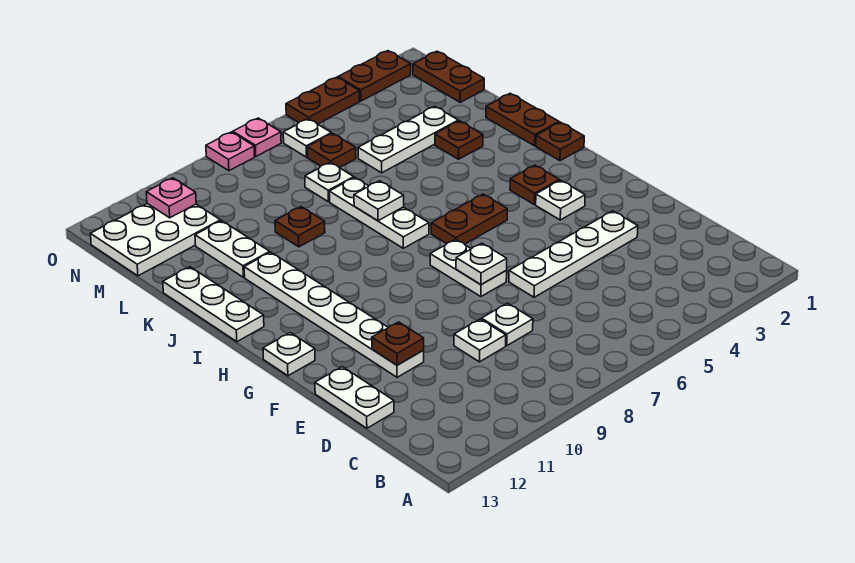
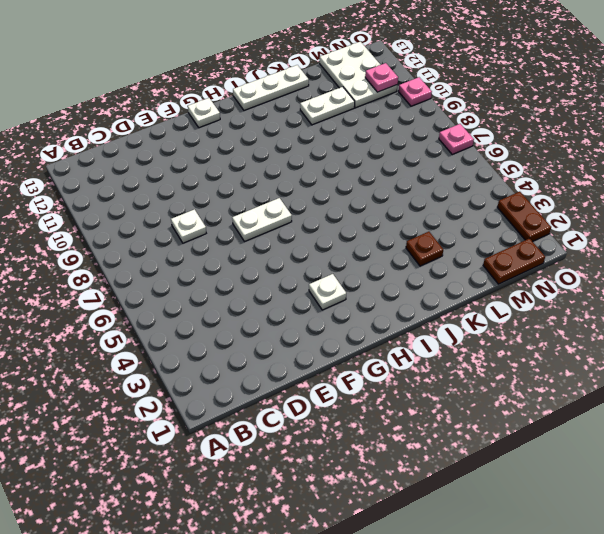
pink 1x1 plate [399,77,432,106] -> pink 1x1 plate moved to [206,132,255,171]
none -> white 1x1 plate [454,319,506,362]
none -> white 1x2 plate [315,367,394,428]
none -> white 1x4 plate [509,211,638,297]
none -> white 1x6 plate [244,252,424,377]

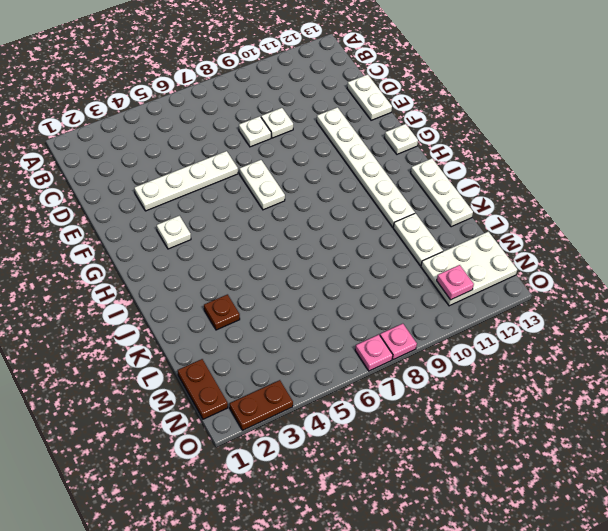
none -> brown 1x1 plate [510,165,559,205]
none -> brown 1x2 plate [431,194,507,244]
none -> brown 1x1 plate [536,122,584,161]
none -> white 1x3 plate [329,178,429,248]

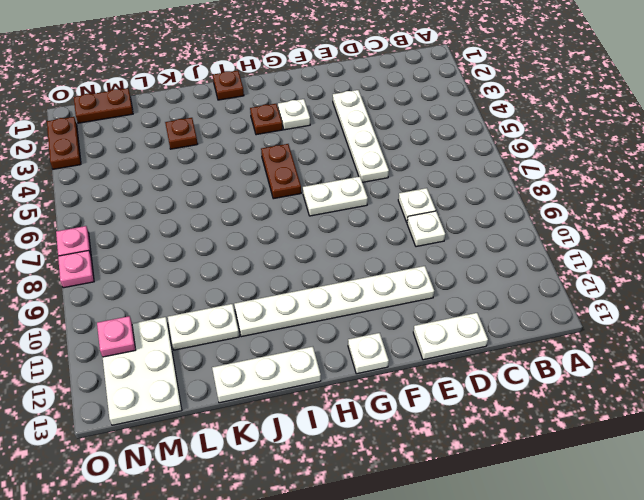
none -> white 1x3 plate [329,178,429,248]
none -> brown 1x2 plate [486,93,559,146]
none -> brown 1x1 plate [275,207,325,247]
none -> white 1x3 plate [358,106,458,173]

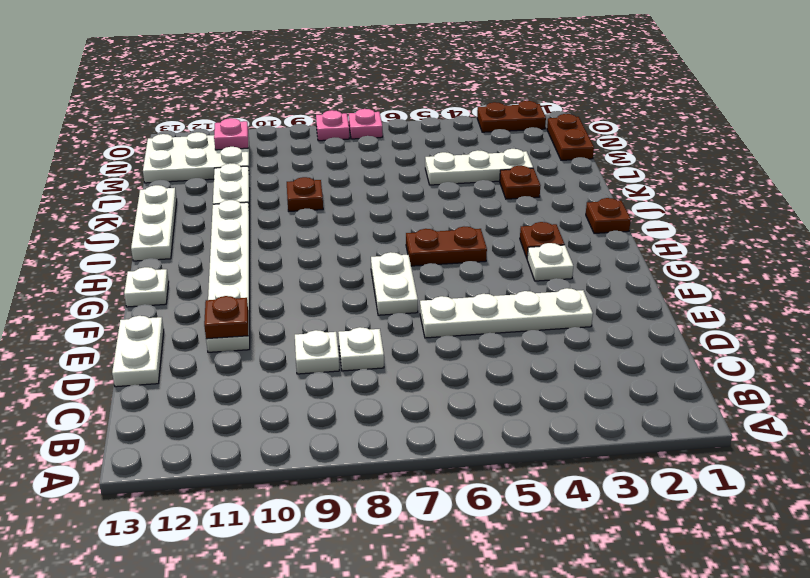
none -> white 1x3 plate [329,178,429,248]
none -> brown 1x2 plate [486,93,559,146]
none -> white 1x1 plate [305,162,354,202]
none -> brown 1x1 plate [307,133,356,168]

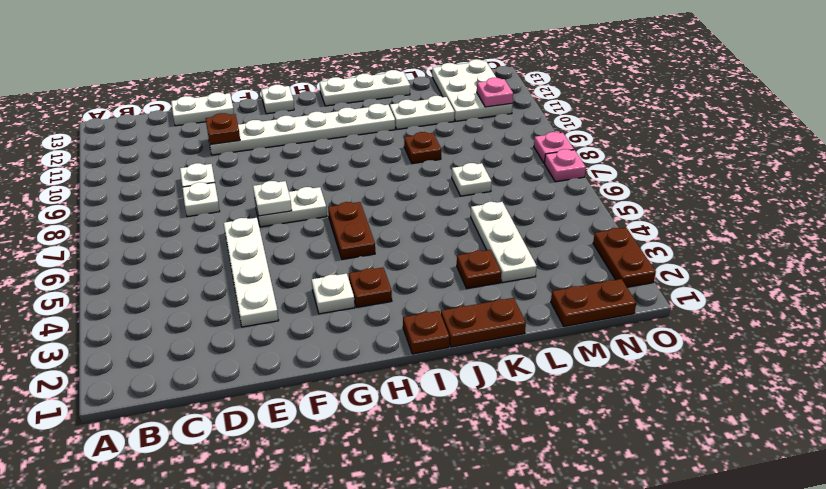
none -> white 1x3 plate [329,178,429,248]
none -> brown 1x1 plate [307,133,356,168]
none -> white 1x1 plate [283,119,331,157]
none -> brown 1x2 plate [286,77,360,124]

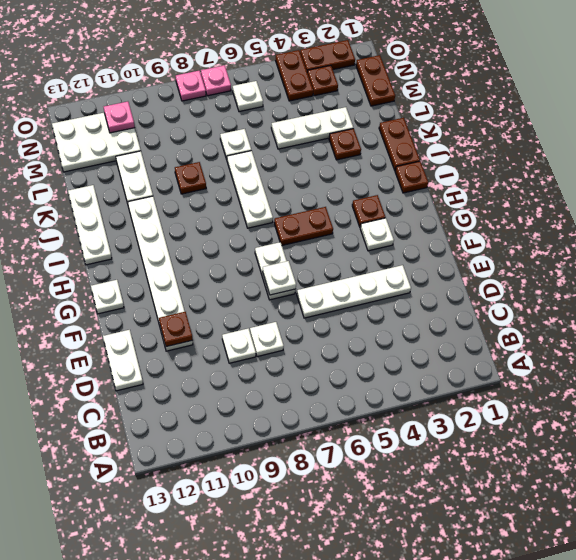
brown 1x1 plate [307,65,338,96] -> brown 1x1 plate moved to [307,133,356,168]
brown 1x2 plate [275,50,313,101] -> brown 1x2 plate turned to [286,77,360,124]
none -> white 1x1 plate [354,181,404,221]

